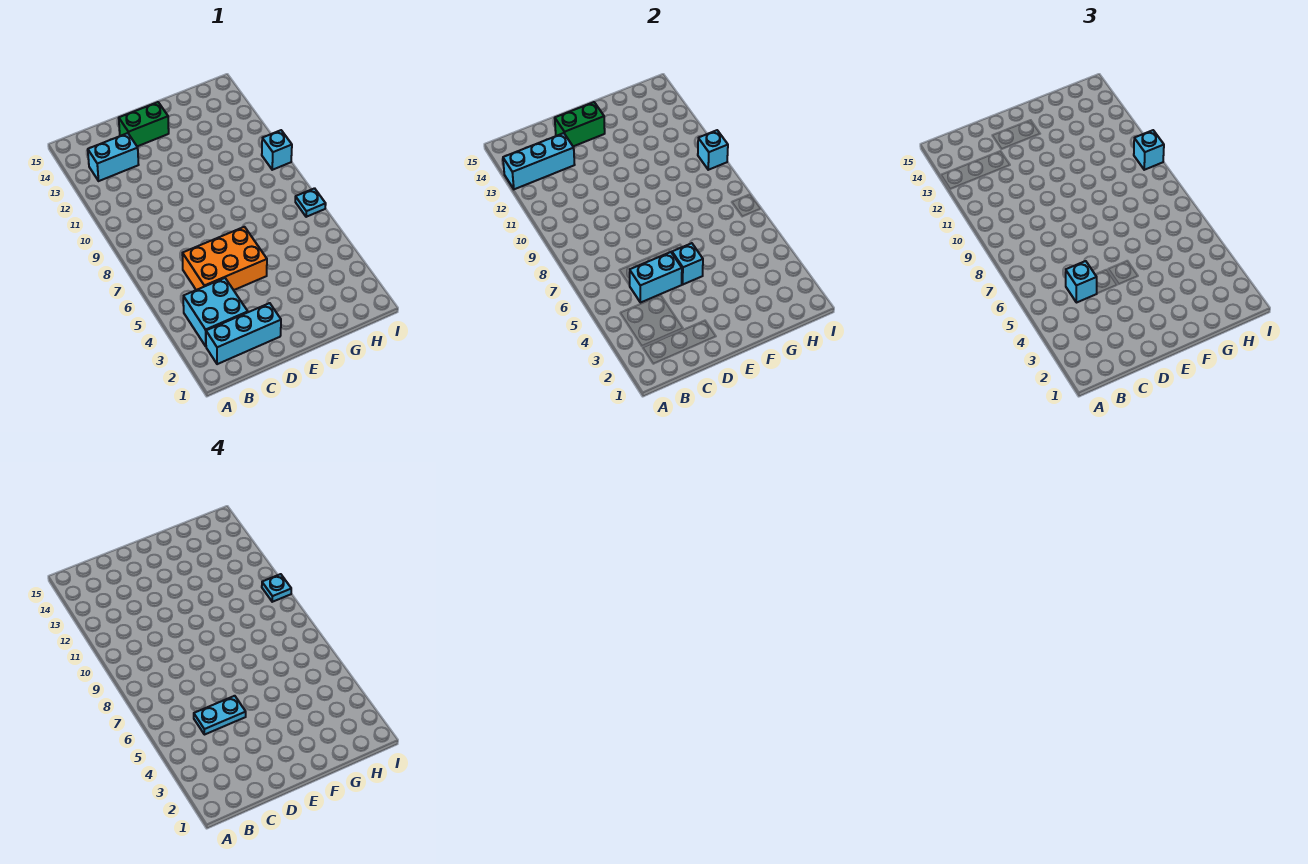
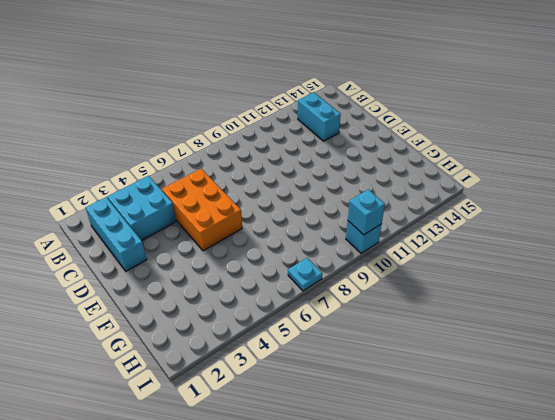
none -> green 1x2 brick [119,102,169,146]
none -> cyan 1x3 brick [503,133,575,189]
none -> cyan 1x2 brick [630,252,682,303]

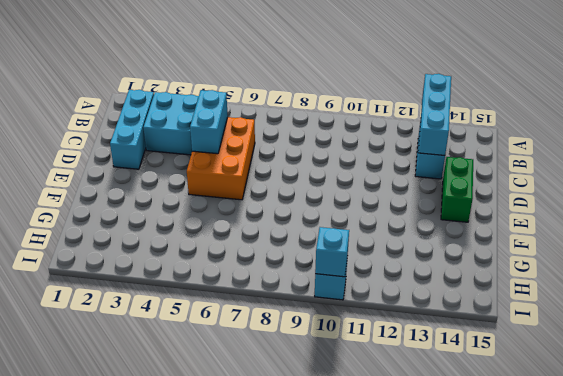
none -> cyan 1x1 plate [295,188,326,217]
none -> green 1x2 brick [555,102,605,146]
none -> cyan 1x1 brick [672,243,703,284]

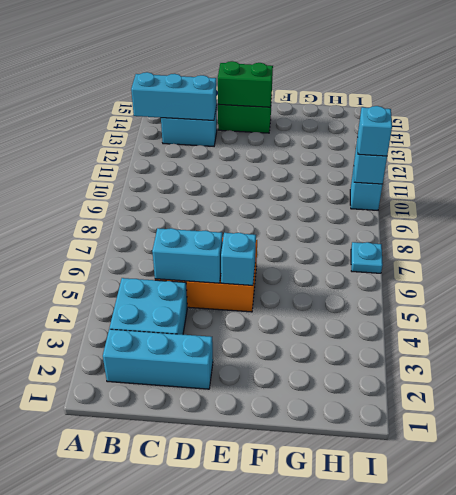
none -> cyan 1x1 brick [1066,261,1097,303]
none -> cyan 1x2 plate [194,696,246,735]
none -> cyan 1x1 plate [262,574,291,602]

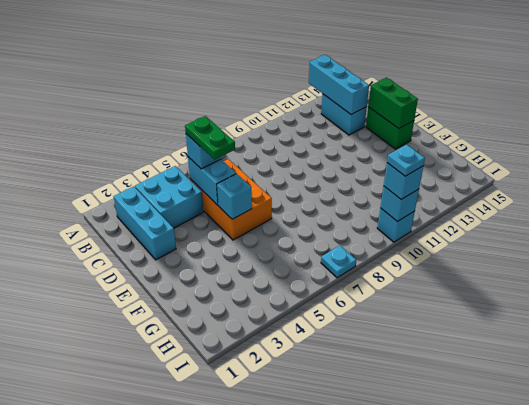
green 1x2 plate [185,116,235,159] -> cyan 1x2 plate [194,696,246,735]

